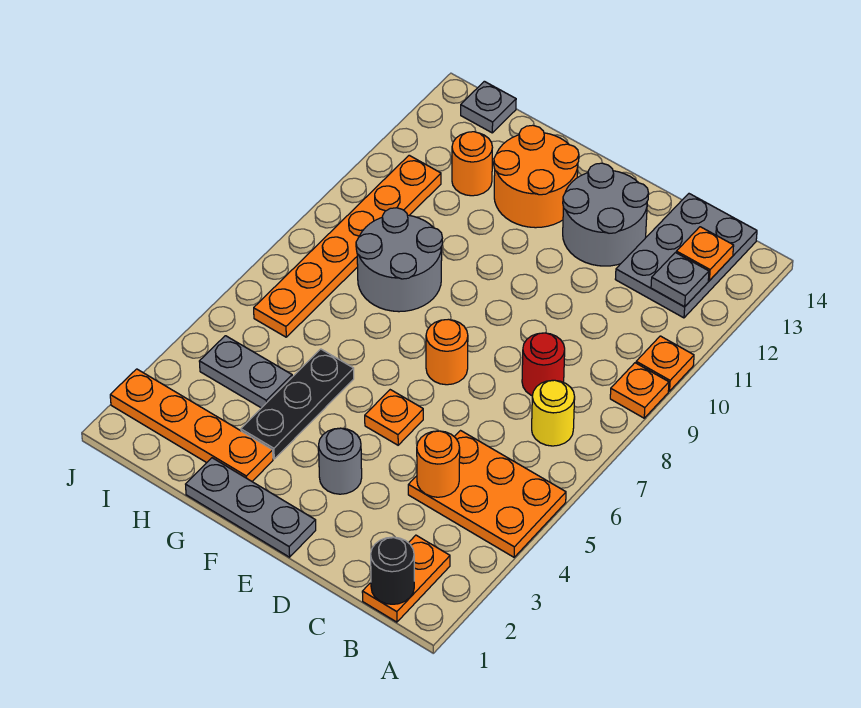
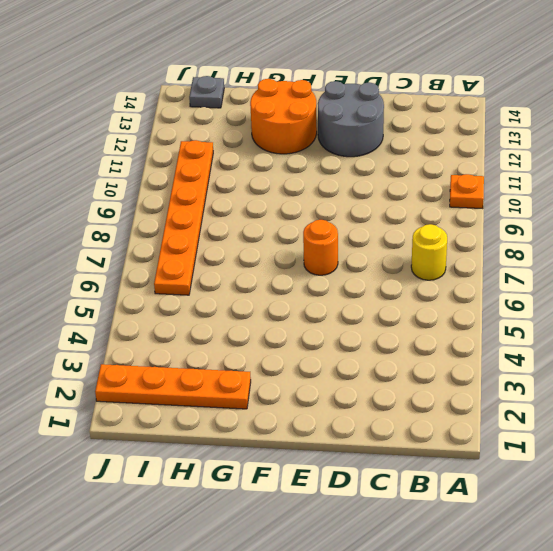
none -> orange 2x3 plate [408,431,566,557]
none -> orange 1x1 plate [610,363,669,418]
none -> orange 1x2 plate [362,535,450,622]

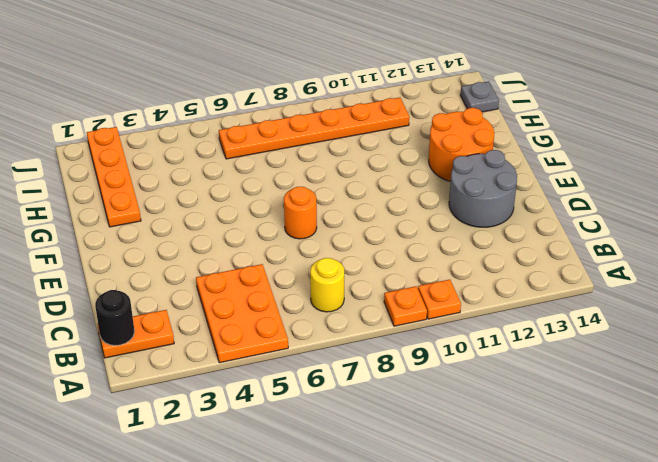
none -> grey 2x3 plate [615,194,757,318]
none -> red 1x1 round brick [522,333,565,396]
none -> grey 1x3 plate [186,458,316,557]

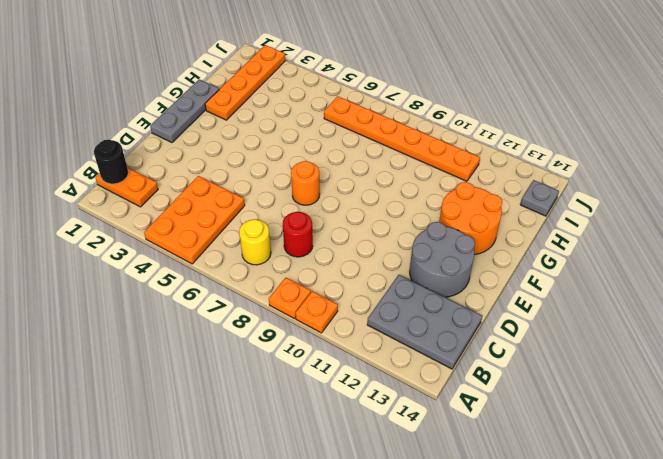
none -> grey 1x1 round brick [319,428,362,494]
none -> orange 1x1 plate [365,390,423,445]
none -> black 1x3 plate [241,349,354,459]

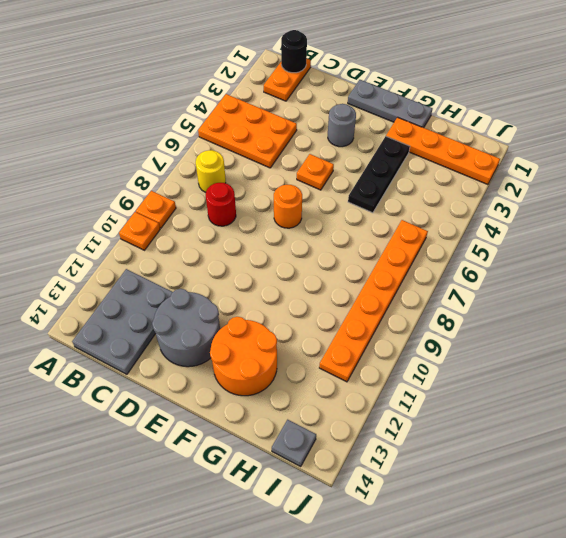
none -> grey 2x2 round brick [356,208,442,312]
none -> grey 1x2 plate [199,336,292,408]
none -> orange 1x1 round brick [452,132,492,196]

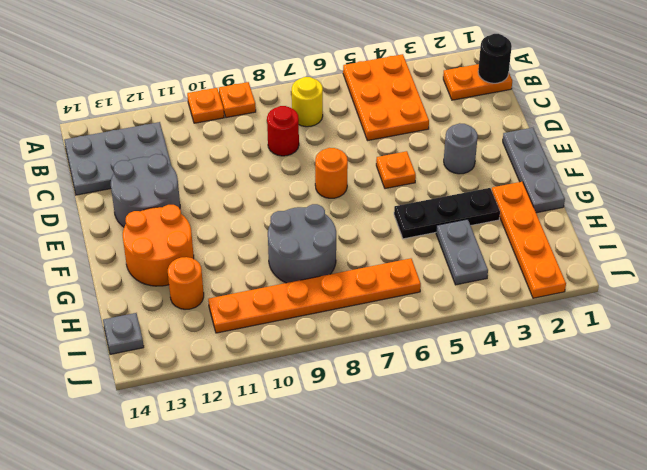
none -> grey 1x1 plate [651,253,709,307]
none -> orange 1x1 plate [676,227,734,281]
none -> orange 1x1 round brick [417,431,460,497]

